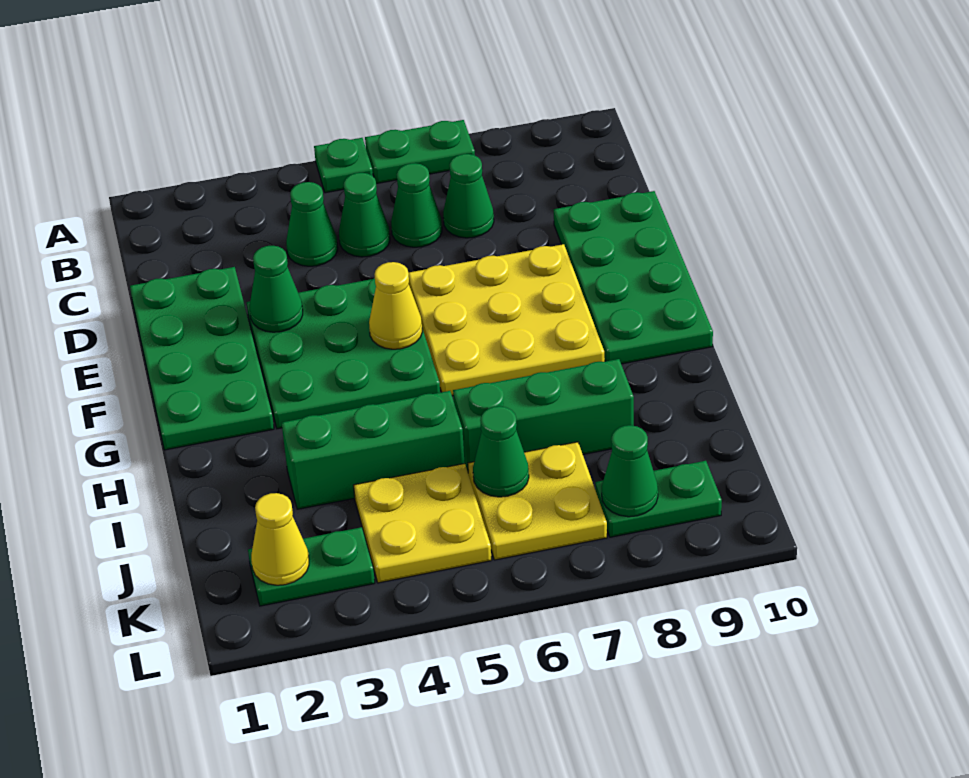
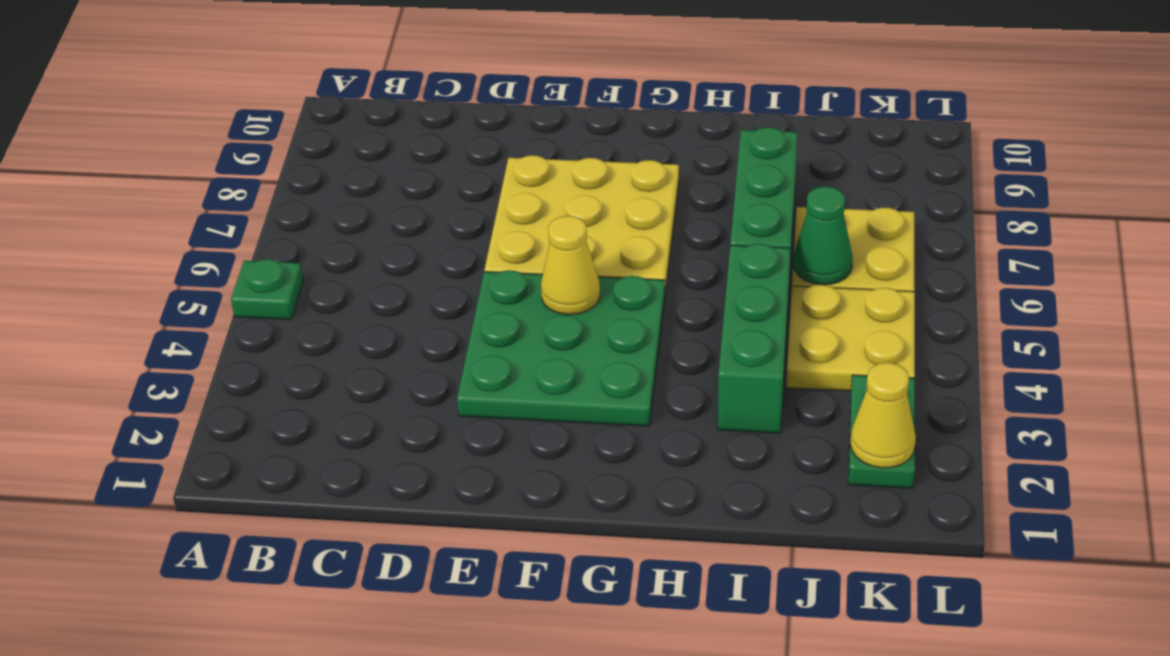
none -> green 1x2 plate [365,120,475,184]
none -> green 1x1 cone [286,182,338,266]
none -> green 1x1 cone [339,173,390,257]

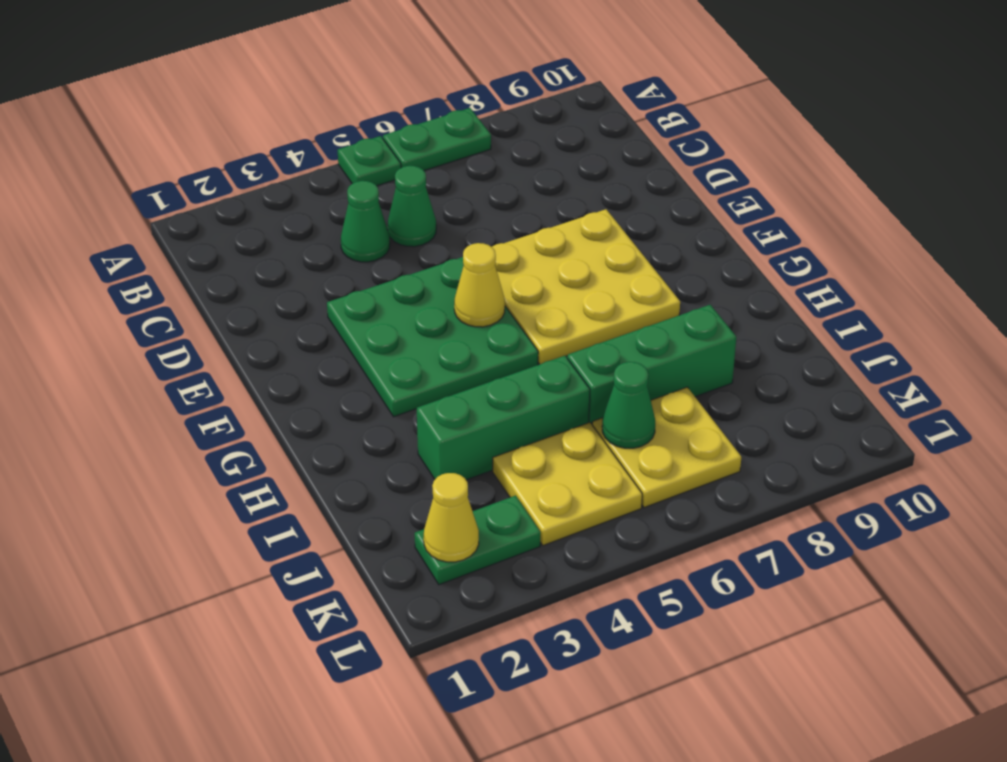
none -> green 1x1 cone [391,163,442,247]
none -> green 1x1 cone [443,154,494,238]
none -> green 2x4 plate [130,267,274,450]

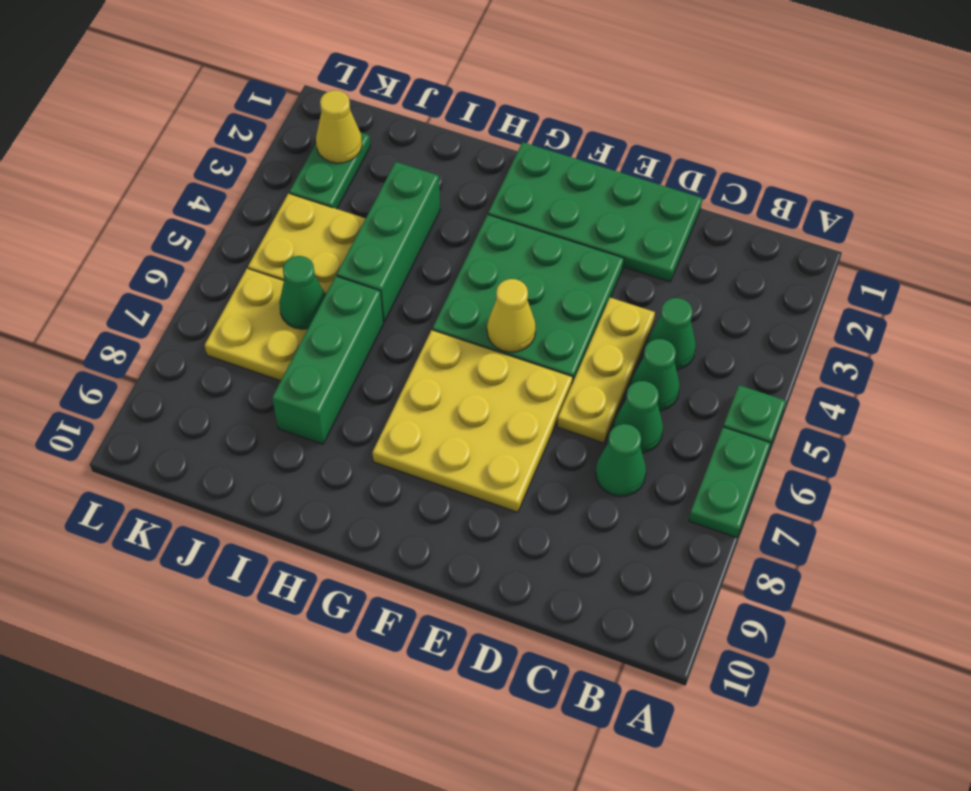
yellow 1x3 plate [557,297,655,443] -> none
none -> green 2x4 plate [554,191,713,364]
none -> green 1x2 plate [595,461,722,537]
none -> green 1x1 cone [250,246,303,332]

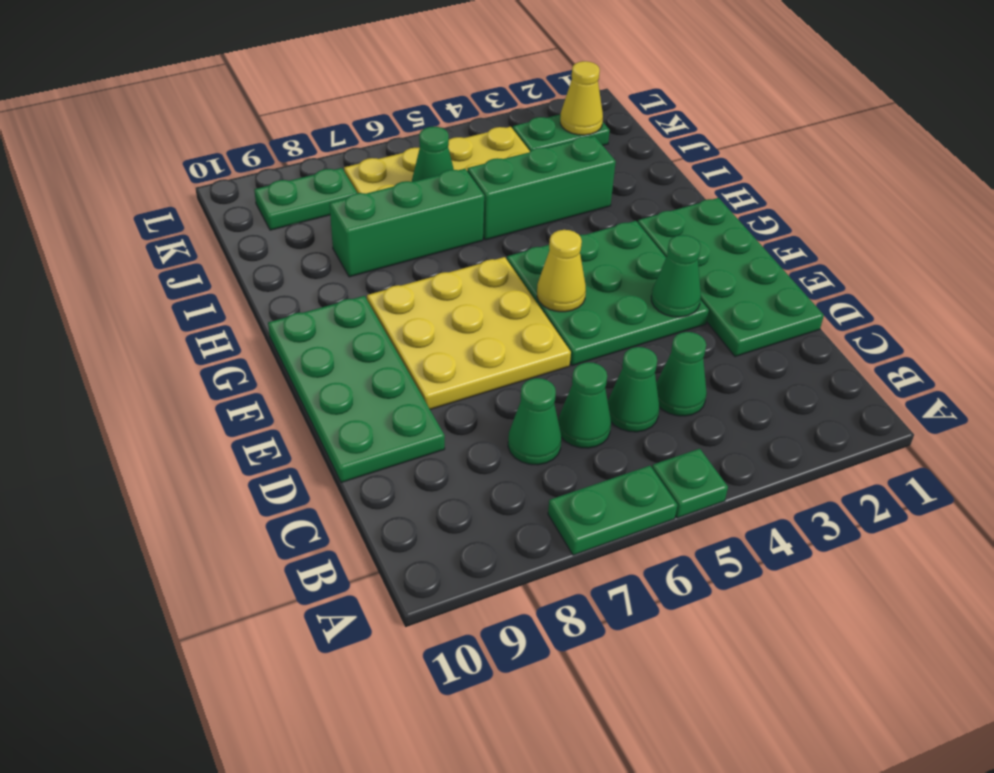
none -> green 1x1 cone [602,425,658,517]

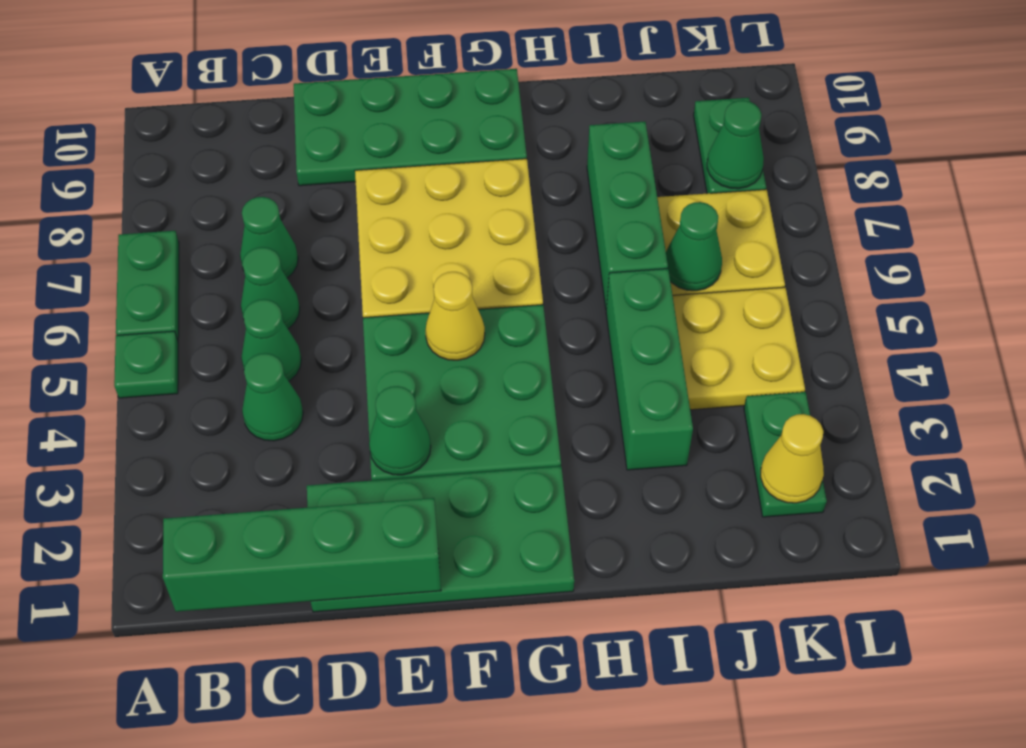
green 1x4 brick [163,498,441,612] -> none

